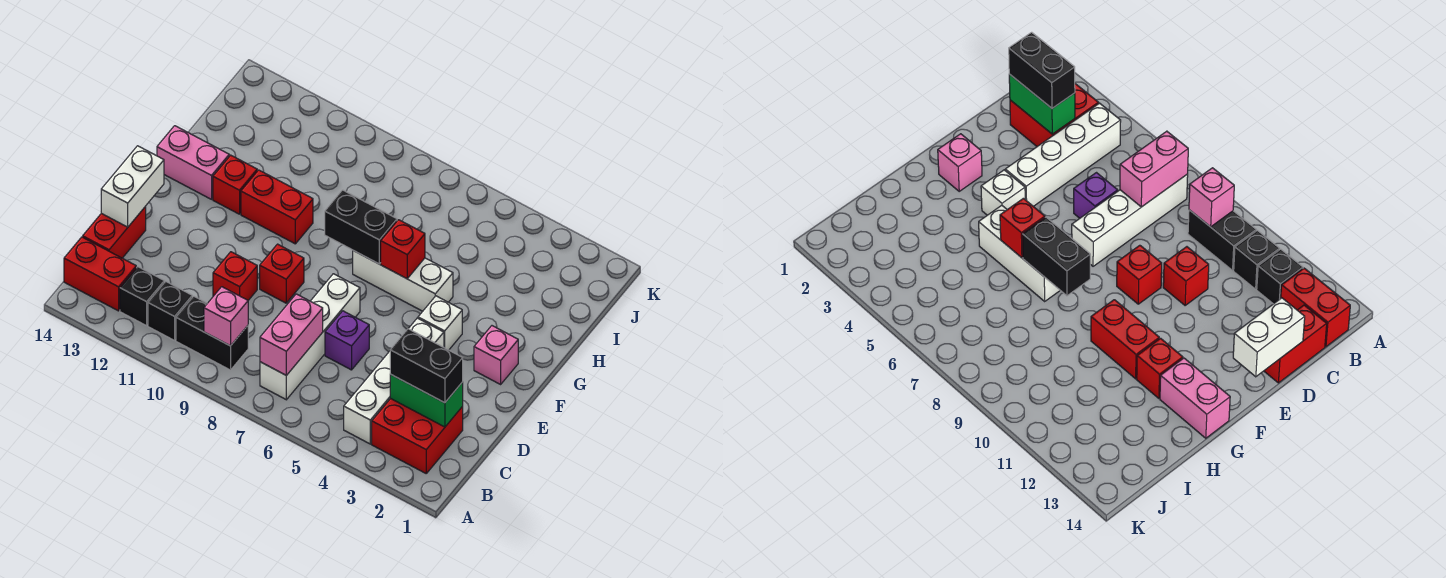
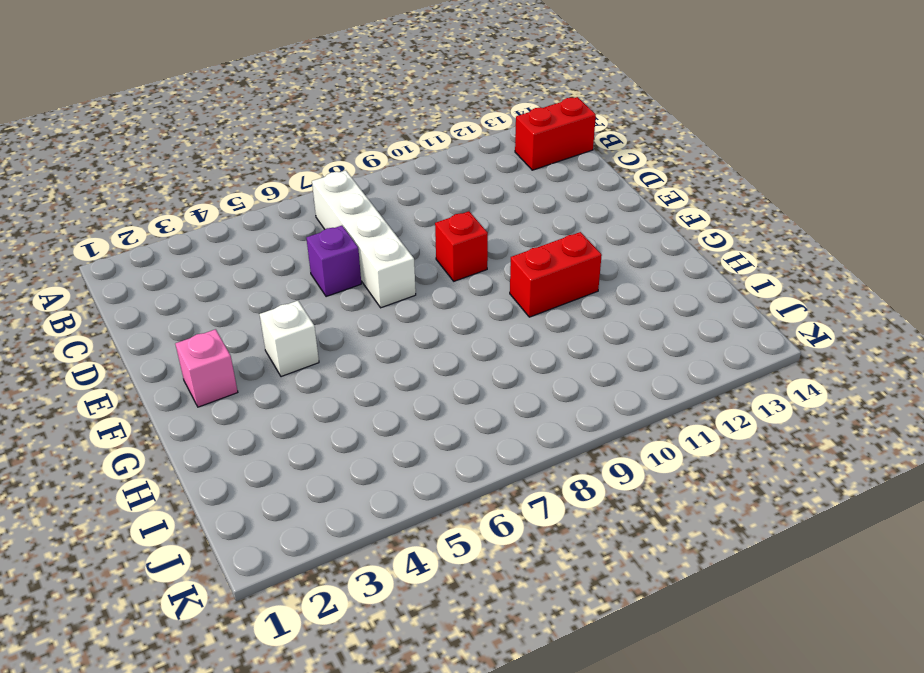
none -> red 2x2 brick [372,398,463,473]
none -> white 1x4 brick [344,318,444,444]
none -> black 1x2 brick [176,296,248,370]

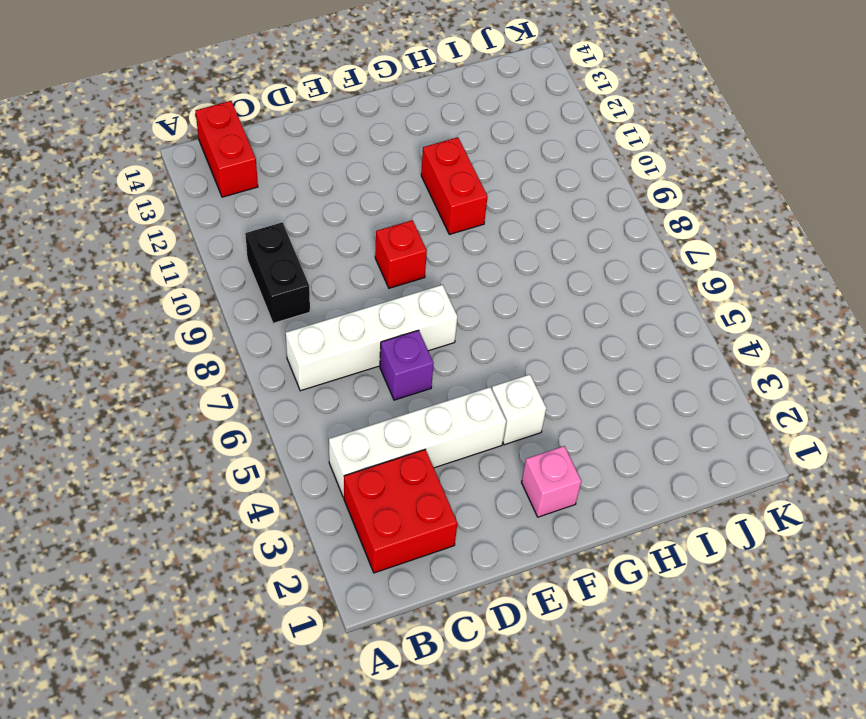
none -> black 1x1 brick [148,281,192,340]
none -> black 1x1 brick [120,267,164,326]
none -> red 1x2 brick [83,207,146,258]

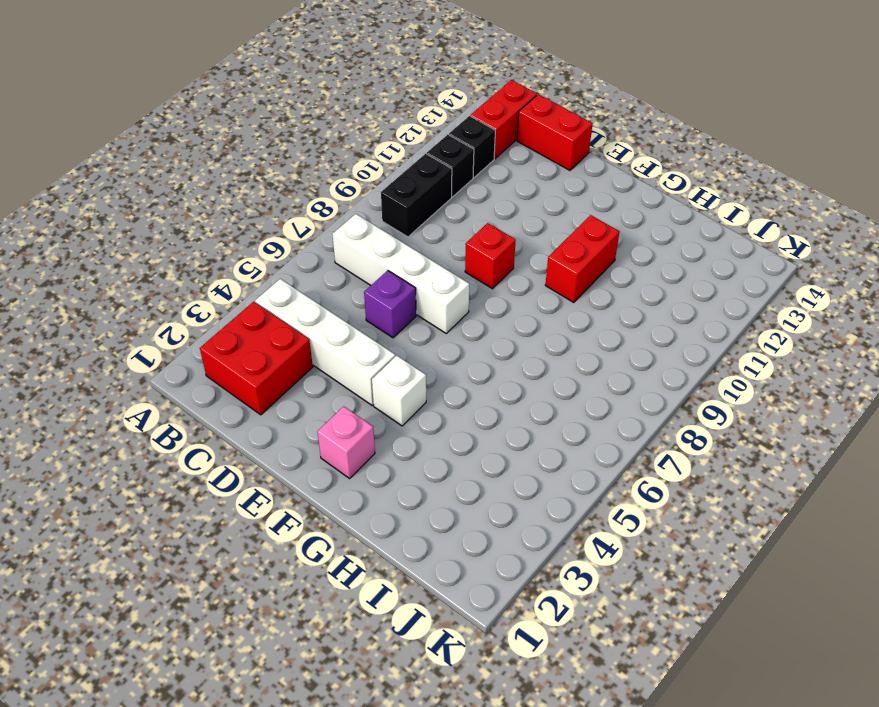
none -> red 1x1 brick [213,252,257,300]
none -> white 1x3 brick [353,251,453,311]
none -> red 1x1 brick [213,155,257,214]

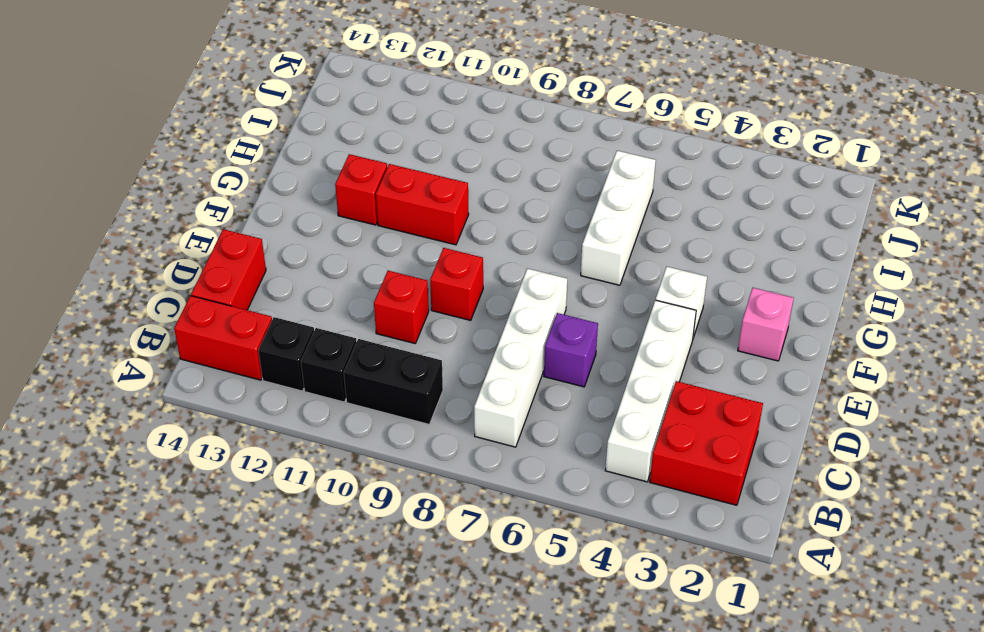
white 1x3 brick [581,151,656,285] -> white 1x3 brick turned to [353,251,453,311]
none -> pink 1x2 brick [157,126,229,199]
none -> pink 1x2 brick [260,294,323,375]
none -> pink 1x1 brick [204,287,248,346]

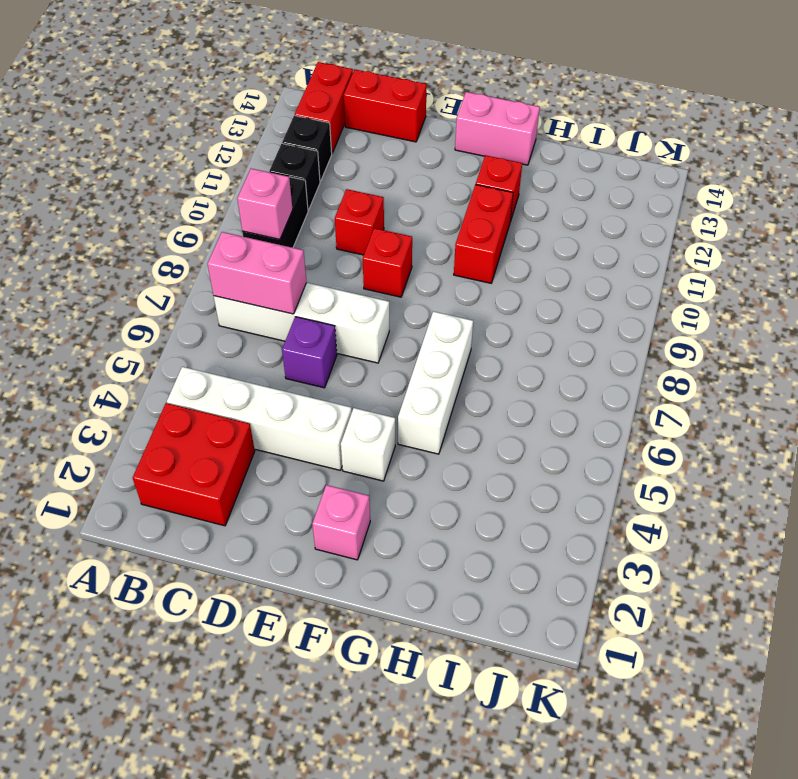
pink 1x2 brick [455,92,540,165] -> pink 1x2 brick turned to [157,126,229,199]
none -> green 1x2 brick [390,374,463,427]
none -> white 1x2 brick [101,146,164,227]
none -> red 1x1 brick [381,220,425,279]

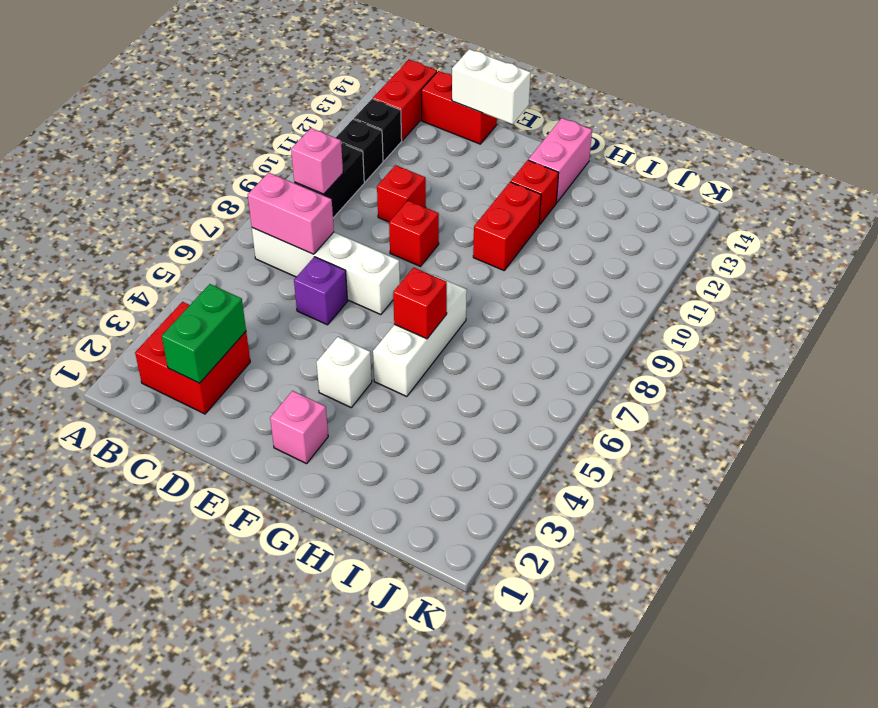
none -> white 1x4 brick [344,318,444,444]
none -> black 1x2 brick [325,190,397,264]
none -> black 1x2 brick [390,329,463,403]

